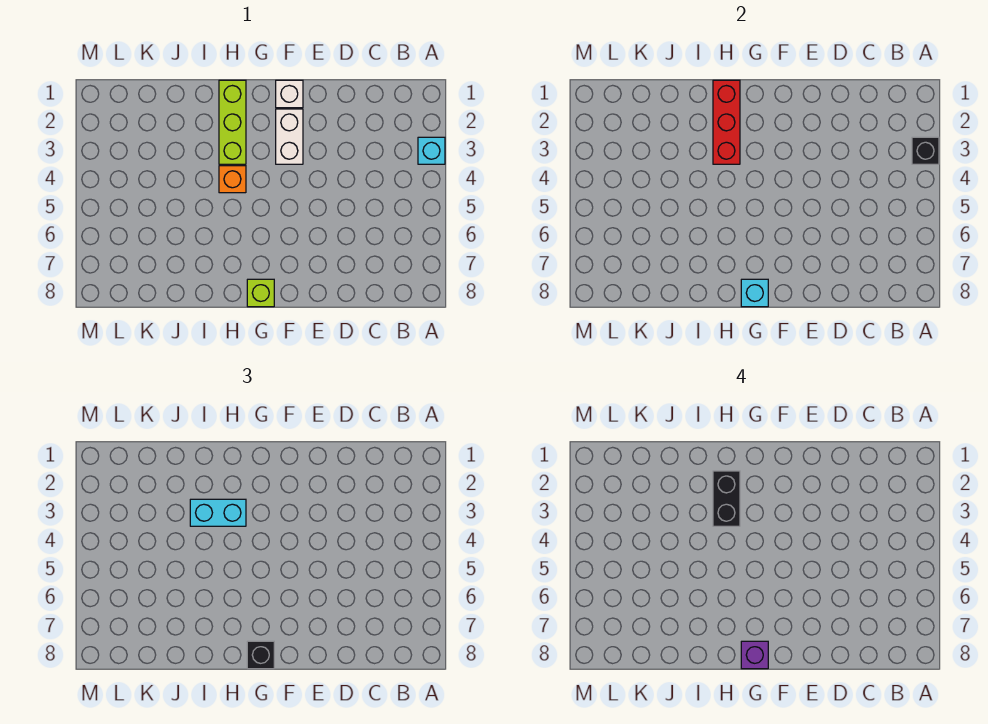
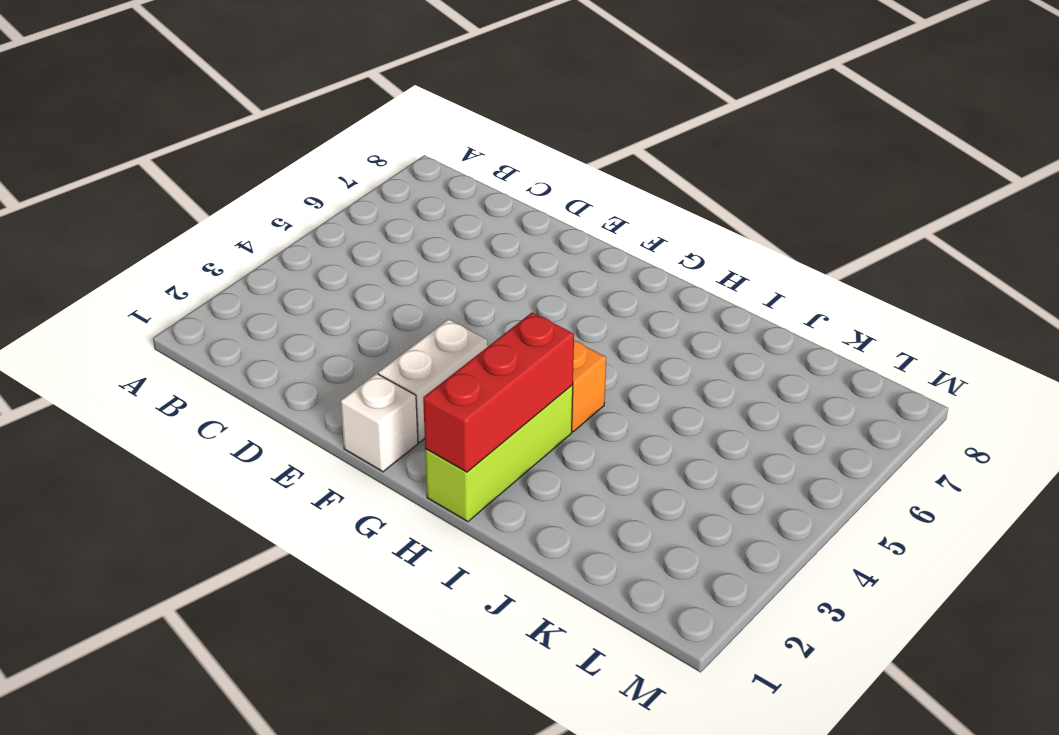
none -> cyan 1x1 brick [418,137,445,164]
none -> lime 1x1 brick [247,279,274,307]
none -> black 1x1 brick [912,137,939,164]

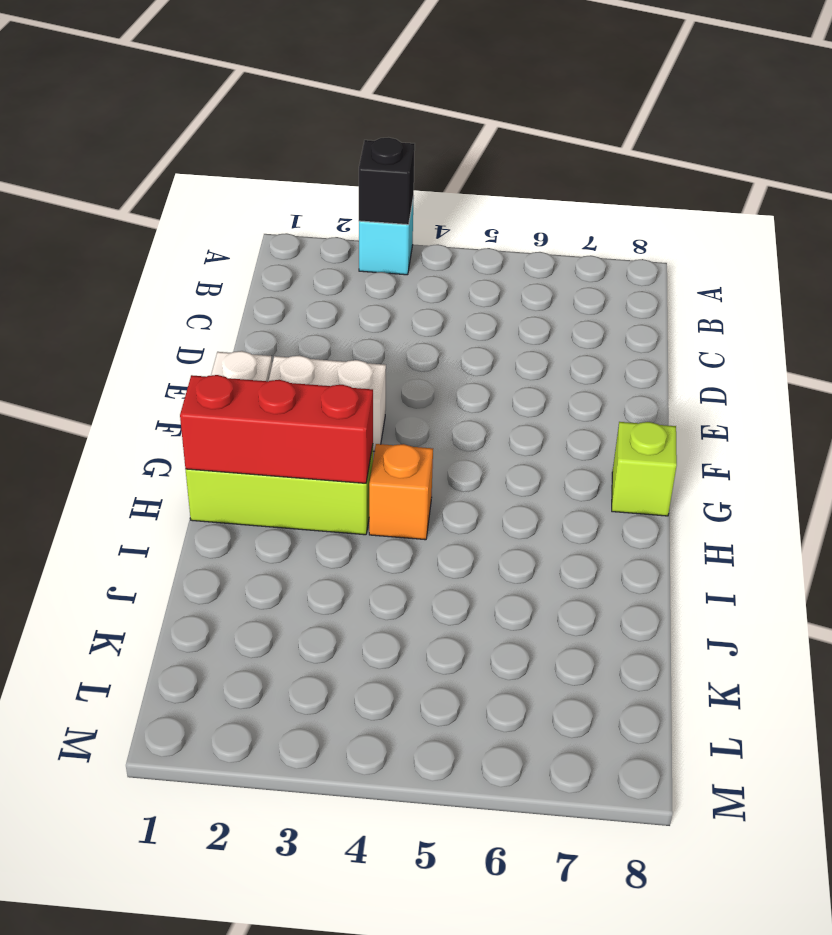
none -> cyan 1x1 brick [741,279,768,307]
none -> black 1x1 brick [247,641,274,669]
none -> cyan 1x2 brick [190,499,246,526]

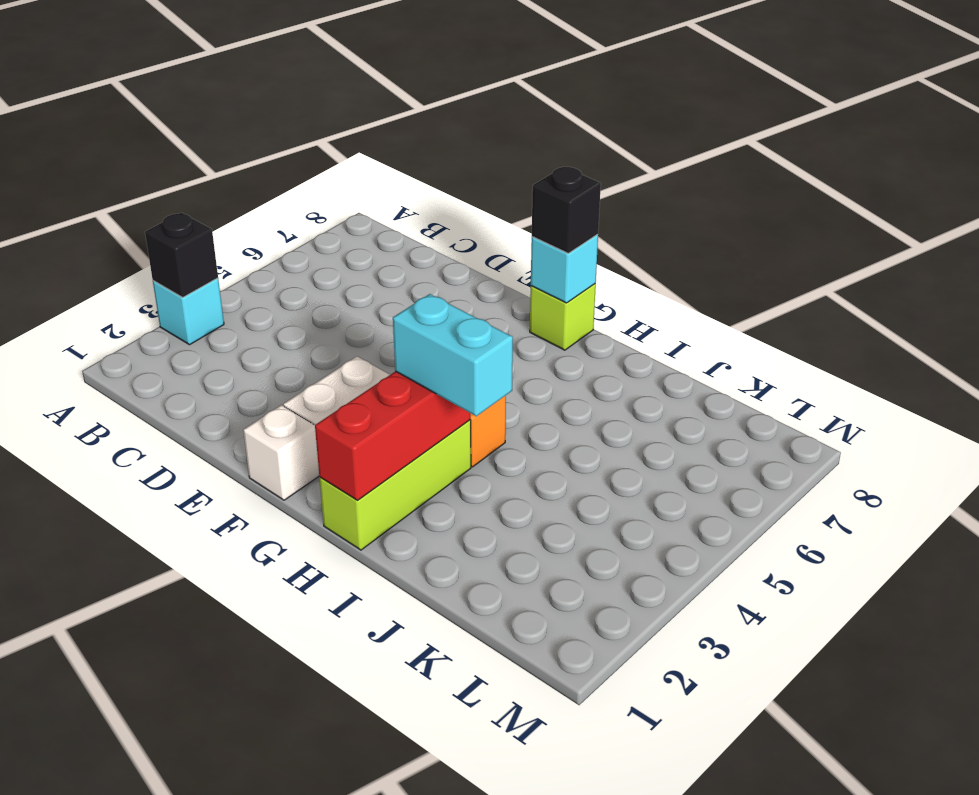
none -> purple 1x1 brick [741,641,768,669]
none -> black 1x2 brick [713,471,740,526]

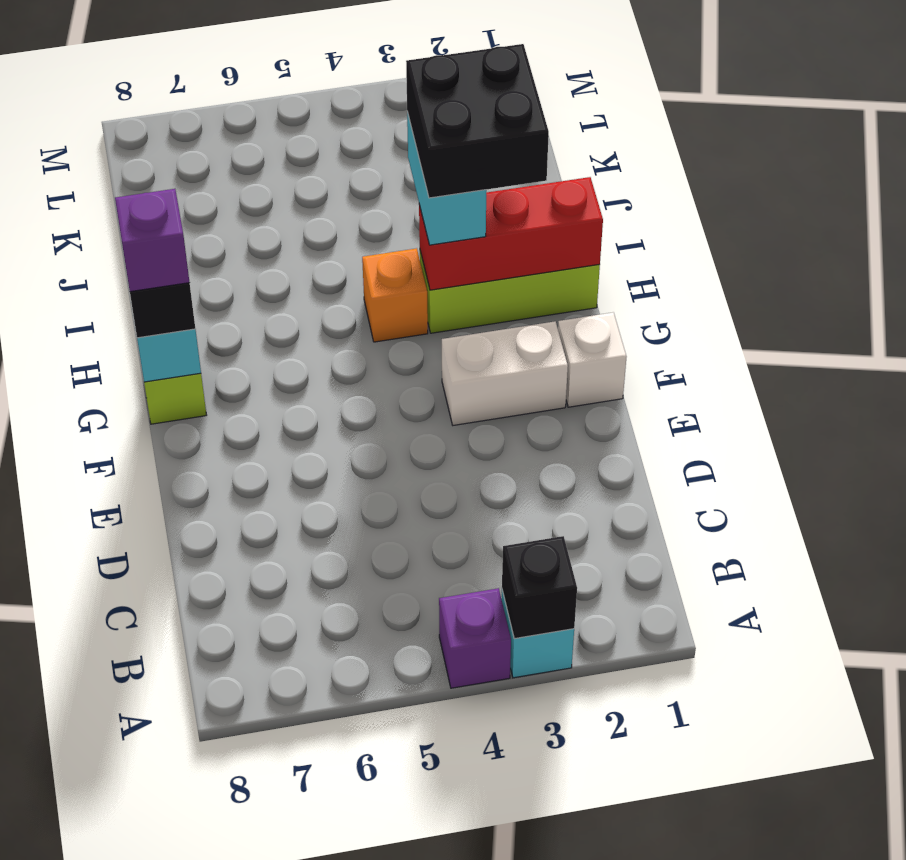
purple 1x1 brick [439,588,511,688] -> none
black 2x2 brick [406,44,549,198] -> black 1x2 brick [713,471,740,526]

